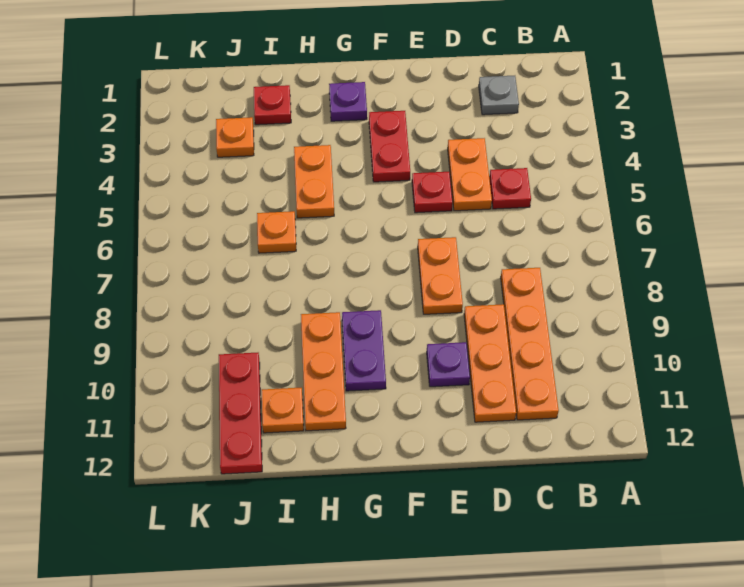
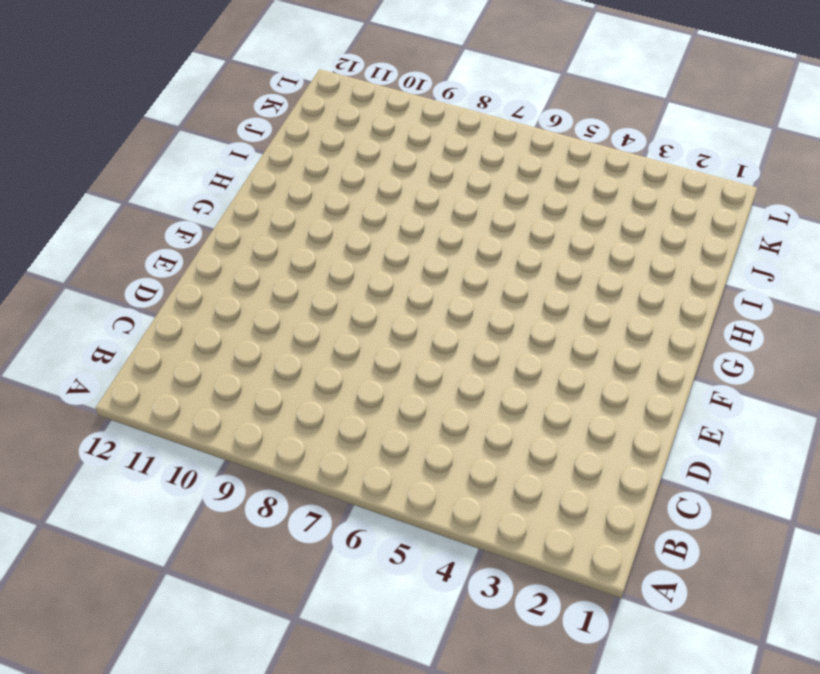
none -> grey 1x1 plate [479,76,519,115]
none -> red 1x1 plate [489,168,531,209]
none -> orange 1x4 plate [501,268,559,420]

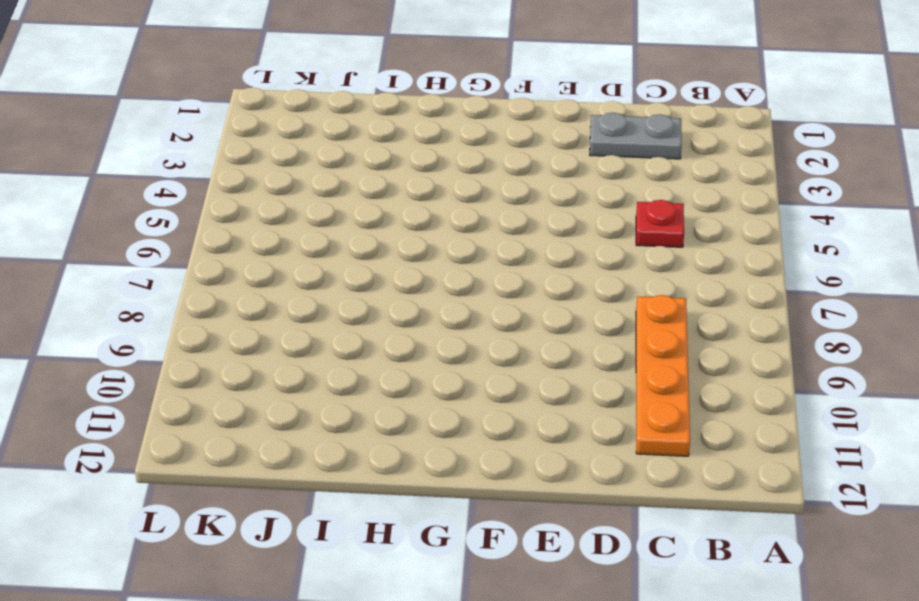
grey 1x2 plate [590,113,682,159] -> grey 1x1 plate [479,76,519,115]
none -> orange 1x2 plate [448,138,492,211]
none -> orange 1x3 plate [464,304,516,422]
none -> red 1x1 plate [412,172,453,213]

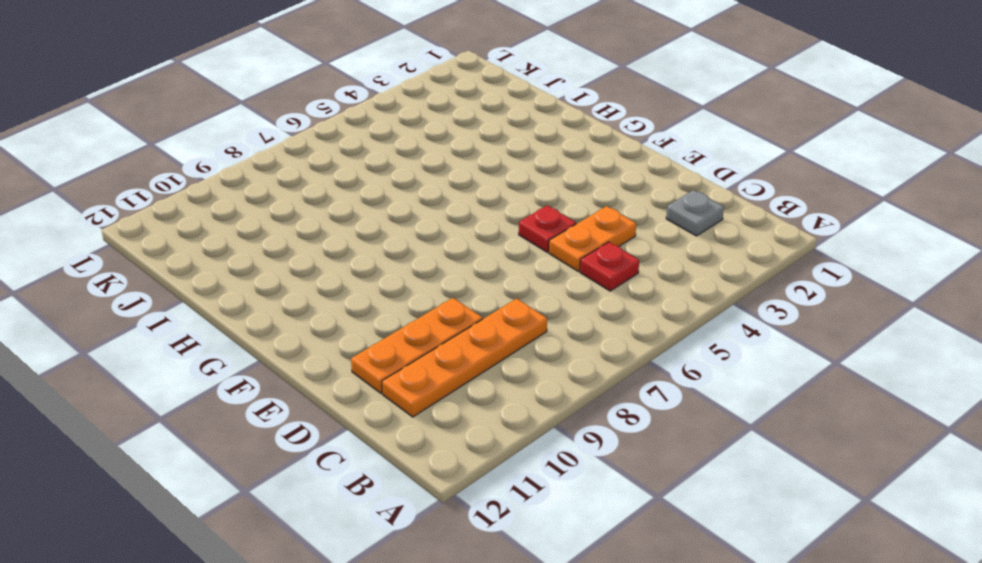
none -> orange 1x2 plate [418,237,463,314]
none -> purple 1x1 plate [427,342,470,387]
none -> red 1x2 plate [369,111,410,182]

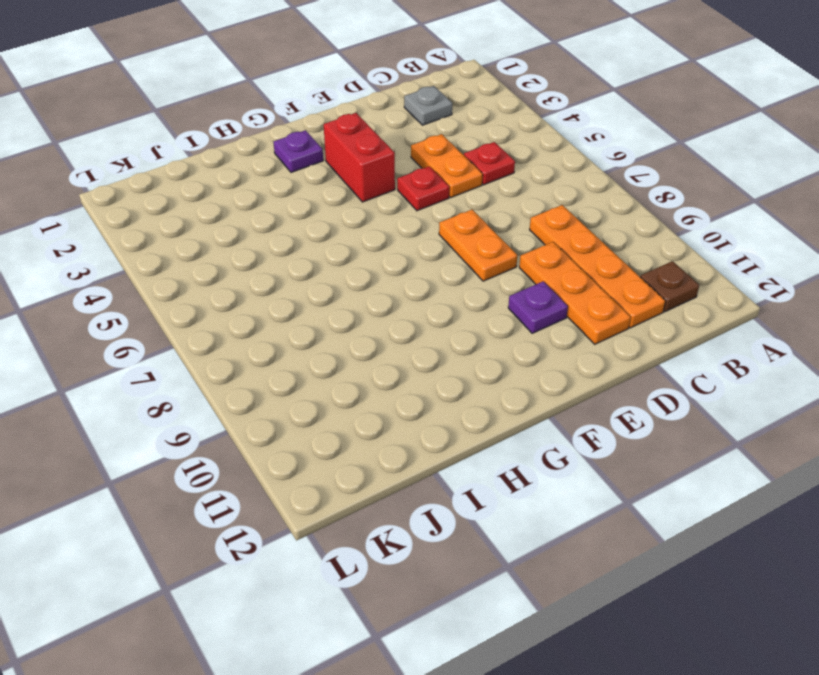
brown 1x1 plate [640,261,699,312] -> none
red 1x2 brick [324,113,395,202] -> red 1x2 plate [369,111,410,182]
none -> purple 1x2 plate [342,310,386,391]
none -> orange 1x2 plate [294,145,334,218]
none -> orange 1x3 plate [301,312,346,431]

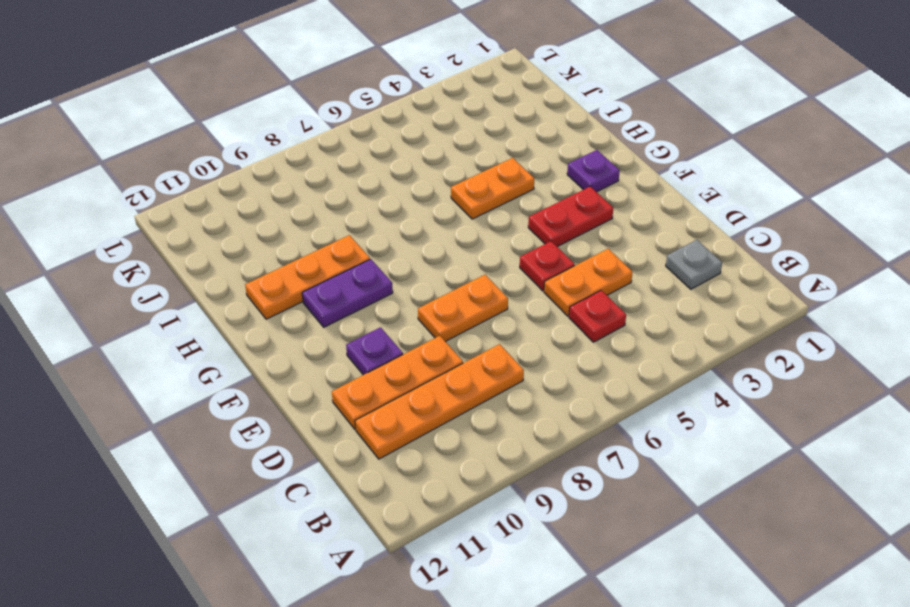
none -> red 1x1 plate [254,85,291,125]
none -> orange 1x1 plate [257,211,296,253]
none -> orange 1x1 plate [262,388,304,433]

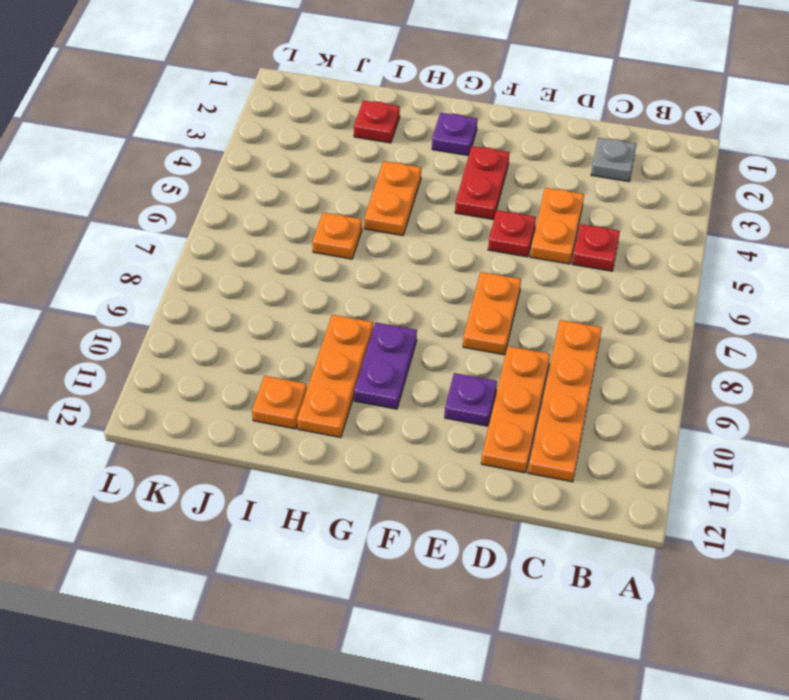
none -> orange 1x1 plate [216,117,254,157]
none -> red 1x3 plate [219,353,262,474]

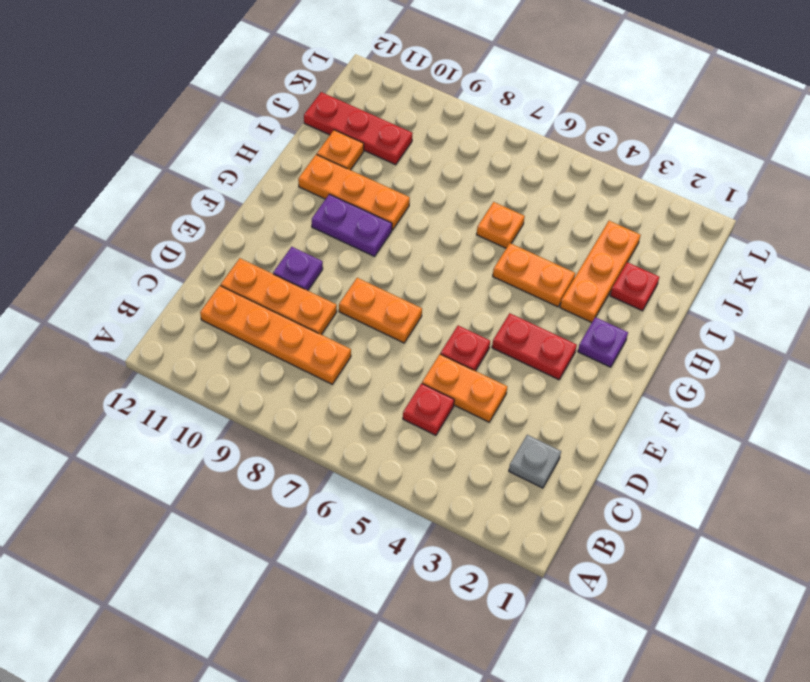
orange 1x3 plate [560,221,641,322] -> orange 1x1 plate [216,117,254,157]

